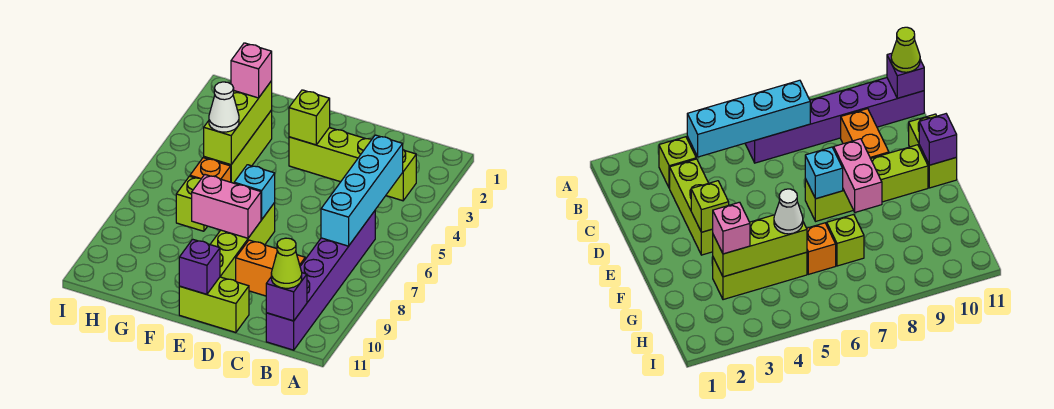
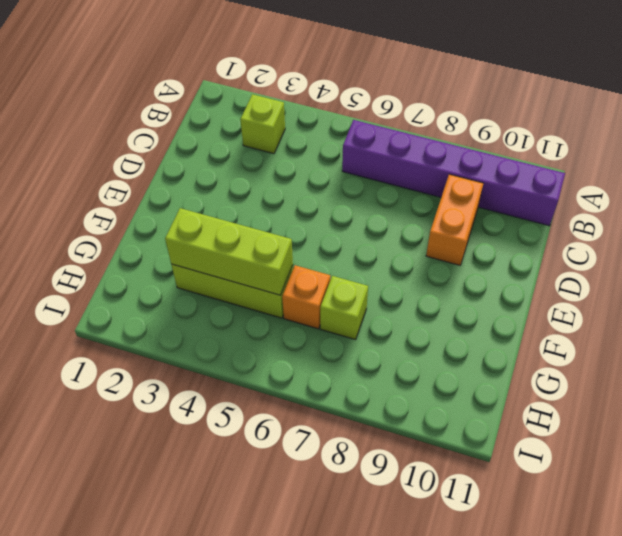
none -> lime 1x3 brick [289,128,372,182]
none -> lime 1x2 brick [179,277,249,333]
none -> lime 1x4 brick [210,203,275,281]

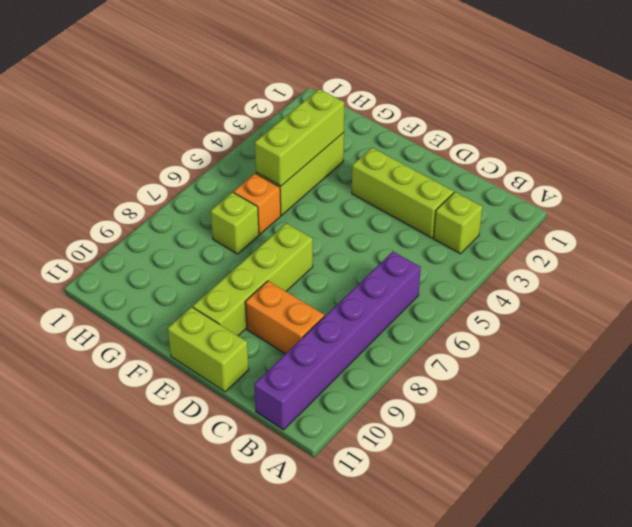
none -> cyan 1x4 brick [321,135,403,246]
none -> purple 1x1 brick [266,273,307,321]
none -> lime 1x1 brick [289,90,330,145]

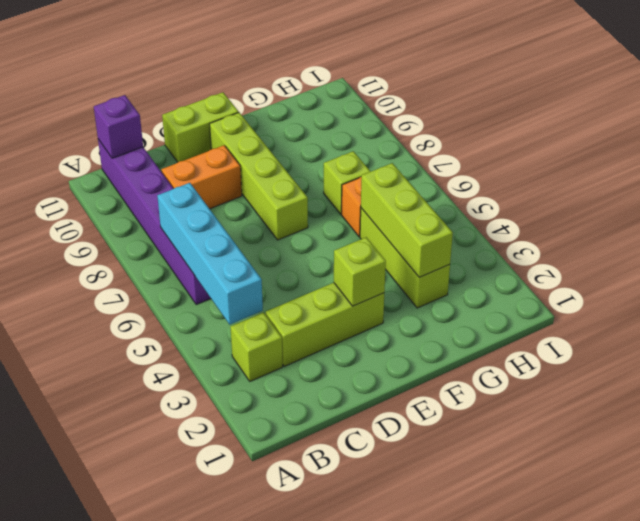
none -> cyan 1x1 brick [234,165,275,220]
none -> pink 1x2 brick [192,175,261,238]
none -> purple 1x1 brick [179,239,220,294]

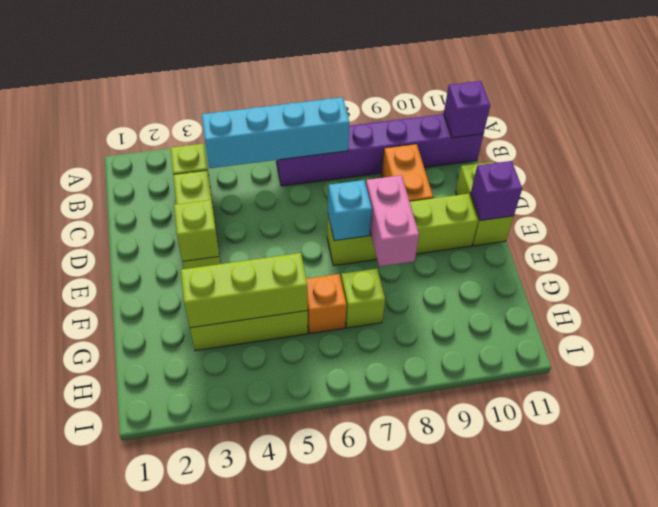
none -> lime 1x1 cone [271,238,302,288]
none -> pink 1x1 brick [231,43,272,98]
none -> white 1x1 cone [209,82,239,132]

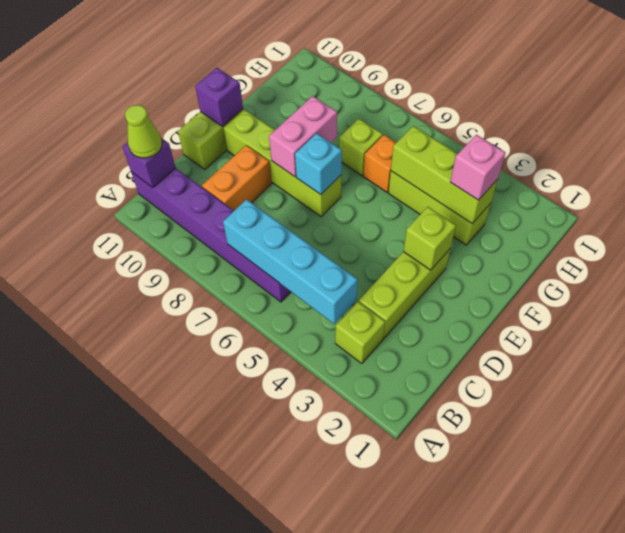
none -> white 1x1 cone [209,82,239,132]

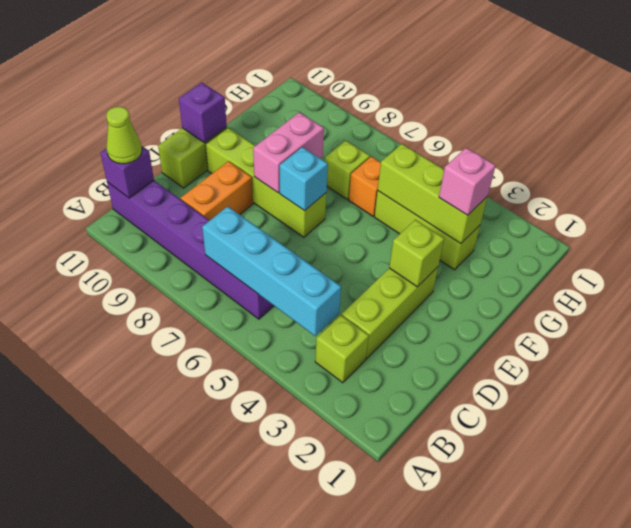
none -> white 1x1 cone [209,82,239,132]

